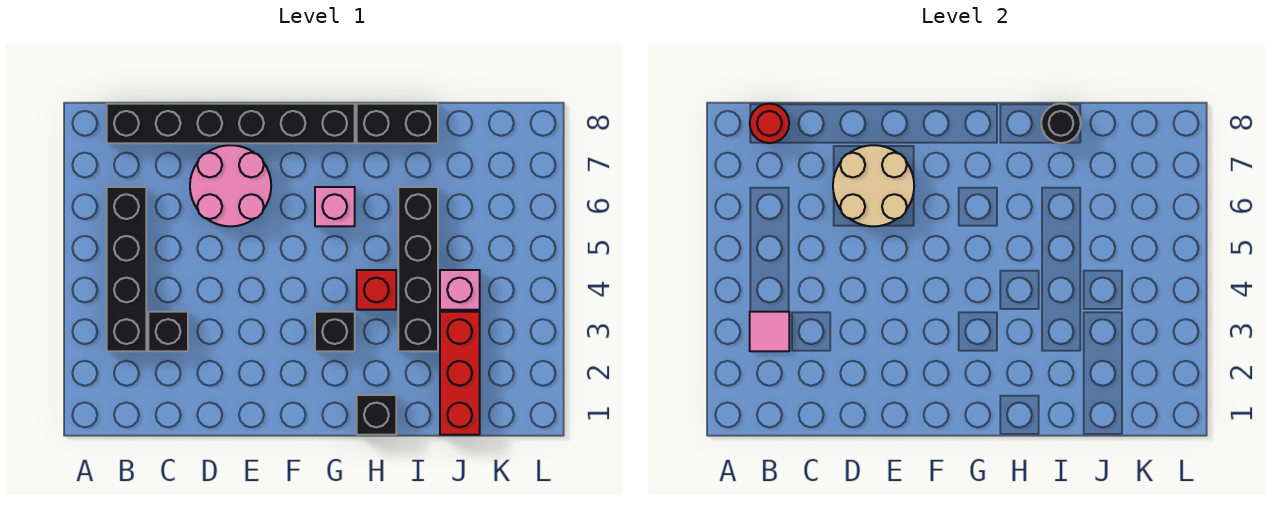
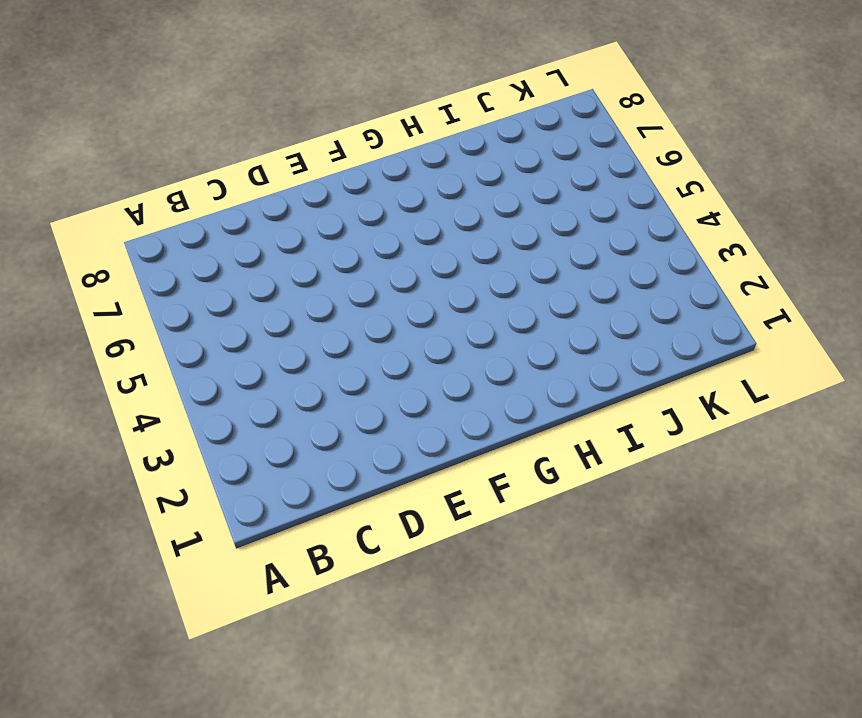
none -> black 1x4 brick [107,187,146,351]
none -> black 1x6 brick [107,104,355,143]
none -> black 1x1 brick [148,312,188,351]

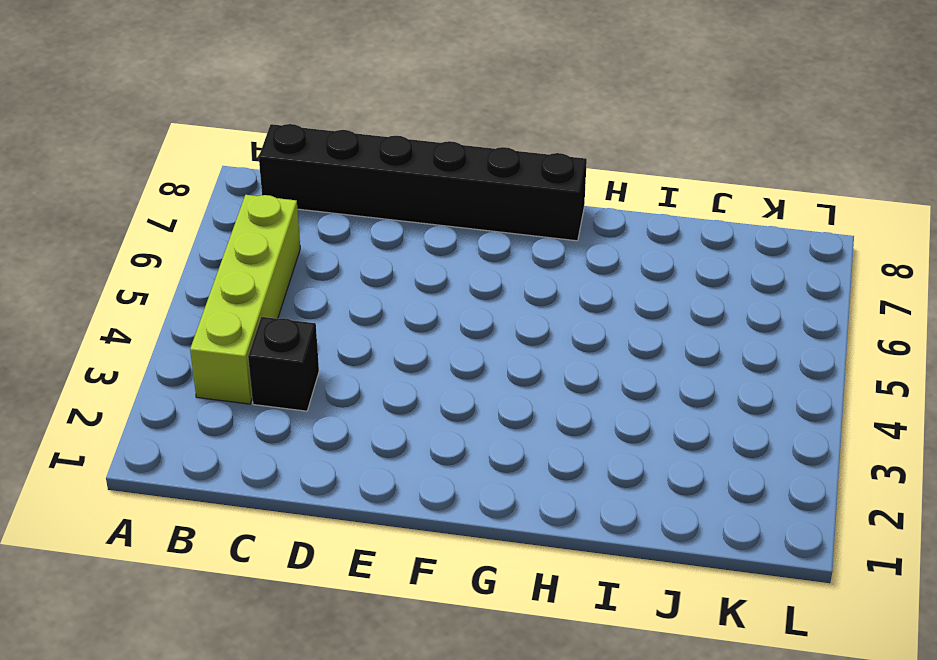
lime 1x4 brick [190,195,300,404] -> black 1x4 brick [107,187,146,351]
none -> pink 2x2 round brick [190,145,271,226]
none -> black 1x1 brick [315,312,355,351]
none -> pink 1x1 brick [315,187,355,226]

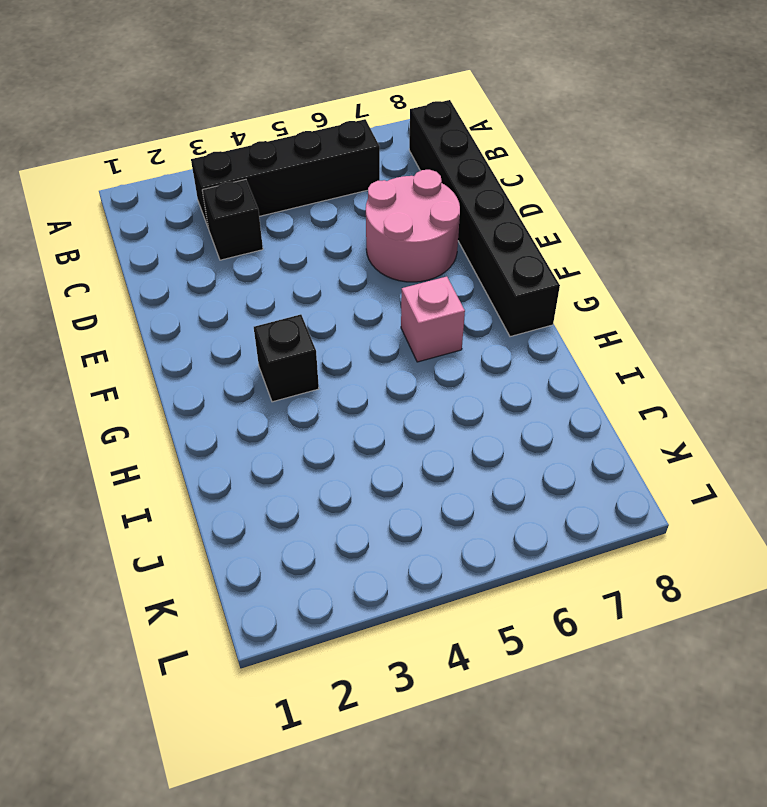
none -> black 1x1 brick [357,395,396,435]
none -> red 1x1 brick [357,270,396,310]
none -> black 1x2 brick [357,104,438,143]

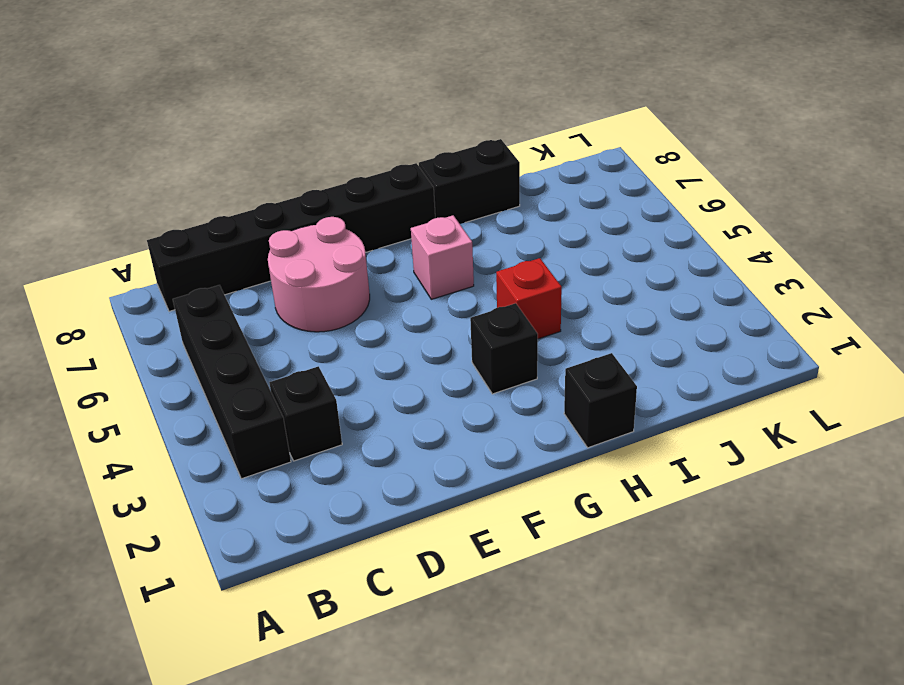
none -> black 1x4 brick [398,187,438,351]
none -> red 1x3 brick [440,312,480,435]
none -> pink 1x1 brick [440,270,480,310]

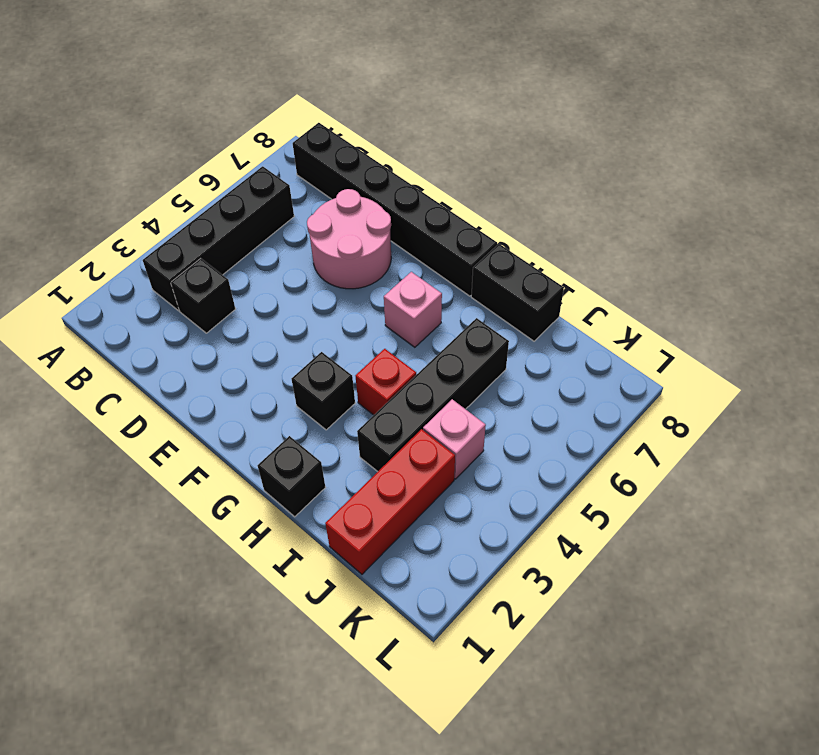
none -> pink 1x1 tile [750,312,789,351]
none -> red 1x1 round brick [750,104,789,143]
none -> tan 2x2 round brick [833,145,914,226]

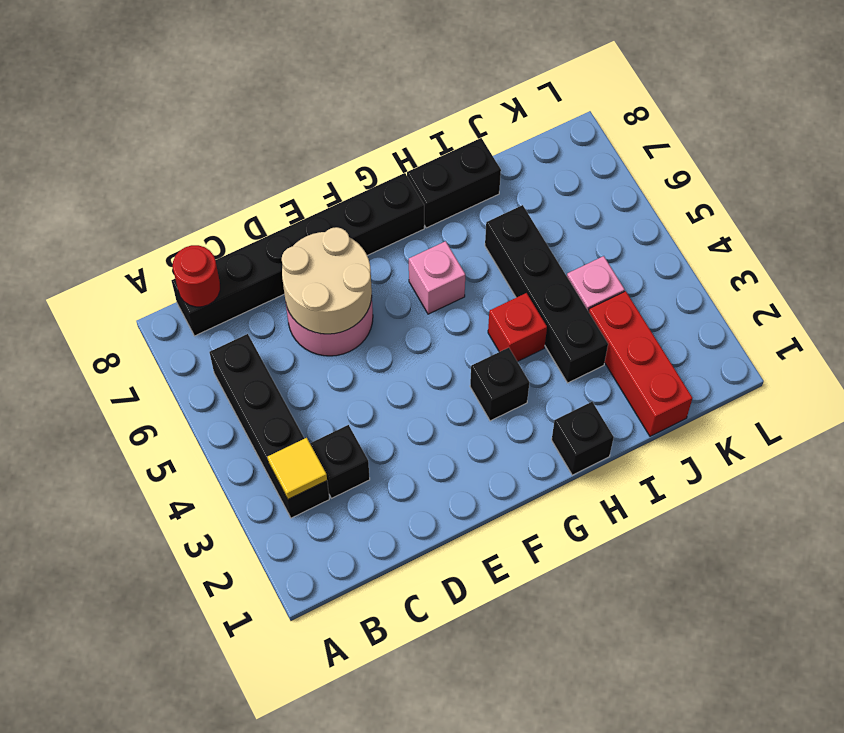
yellow 1x1 tile [267,438,327,499] -> pink 1x1 tile [750,312,789,351]
none -> black 1x1 round brick [1041,104,1081,143]

